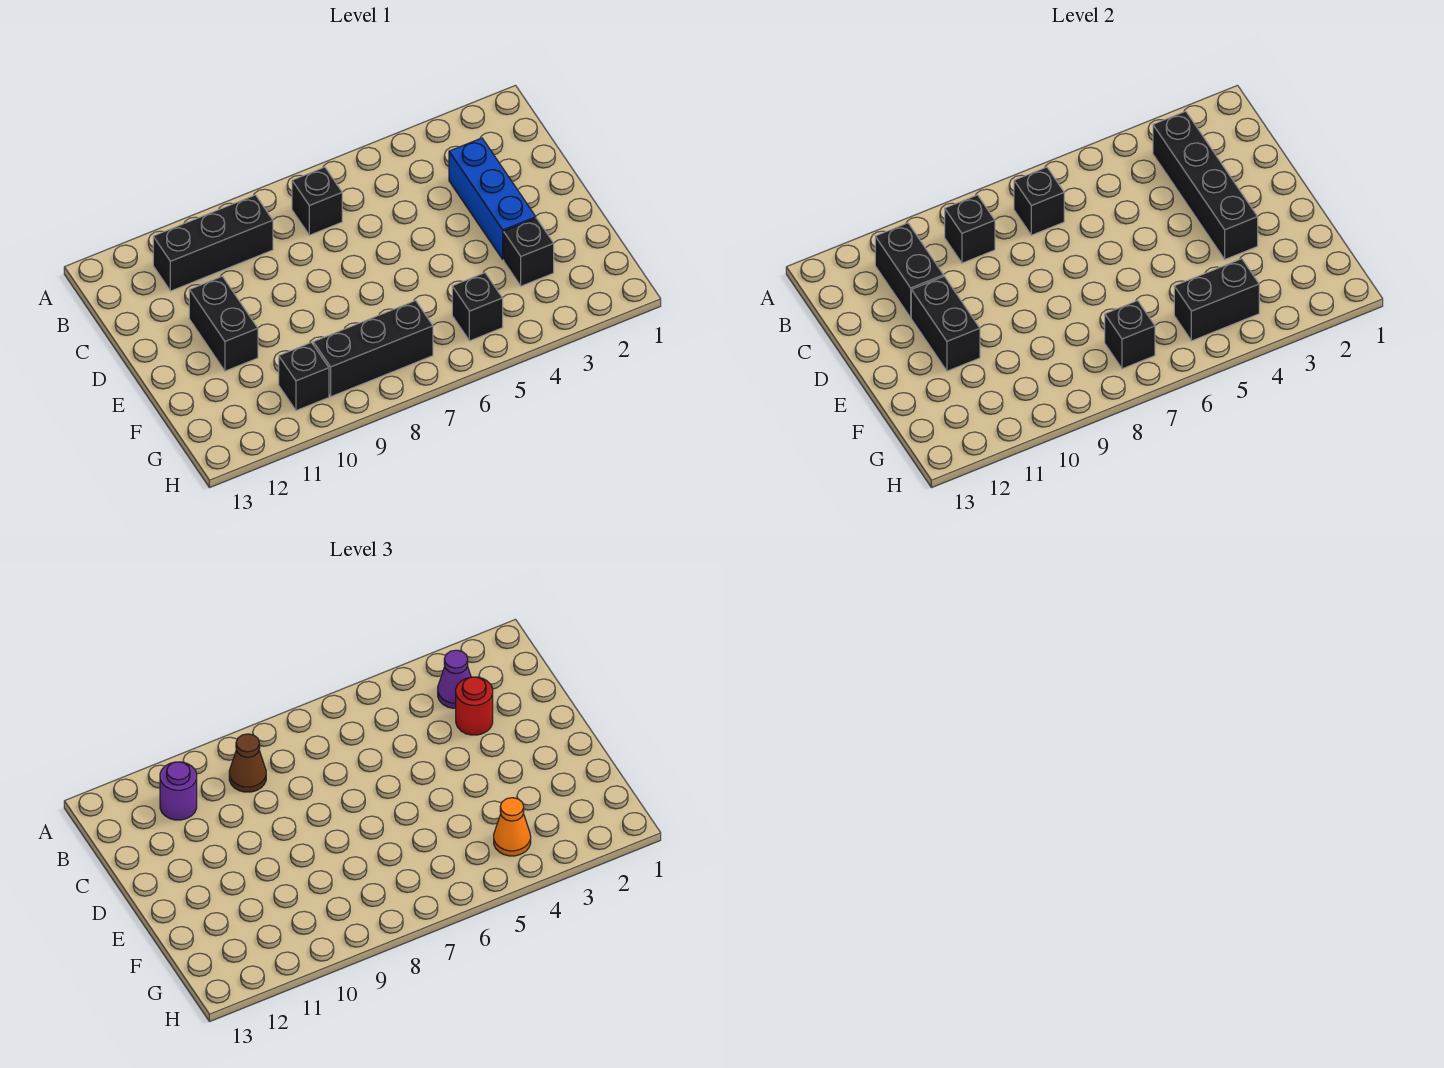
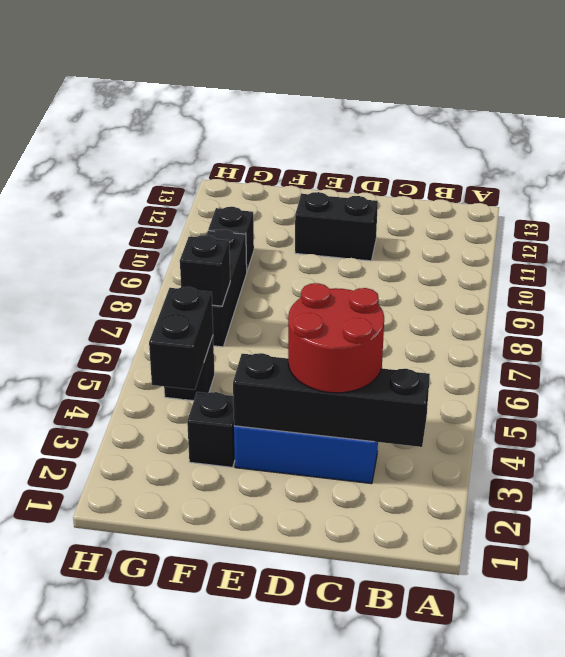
red 2x2 round brick [288,283,384,393] -> red 1x1 round brick [456,677,493,735]
none -> black 1x1 brick [292,167,342,235]
none -> black 1x3 brick [153,195,273,291]
none -> black 1x1 brick [1014,167,1064,235]

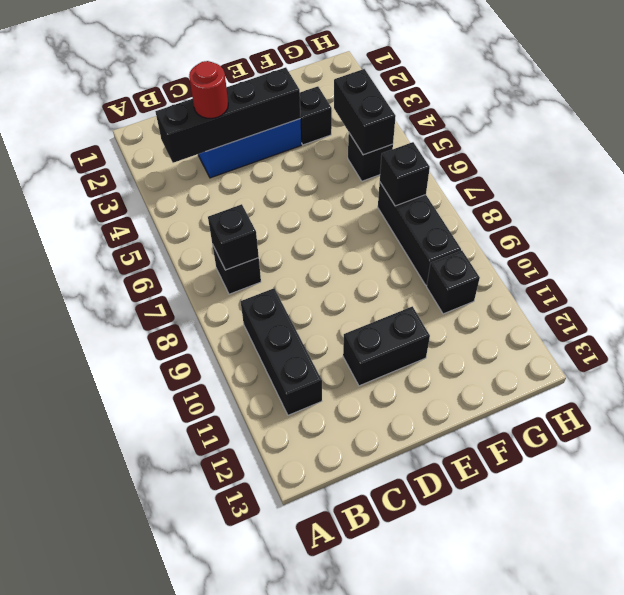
none -> black 1x1 brick [945,195,995,263]
none -> black 1x2 brick [875,223,944,318]
none -> black 1x2 brick [911,276,980,371]

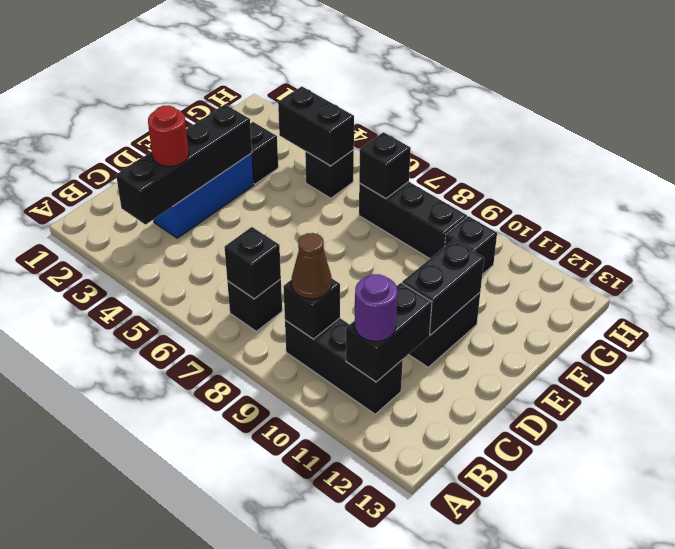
none -> purple 1x1 cone [438,650,471,708]
none -> orange 1x1 cone [494,798,531,856]

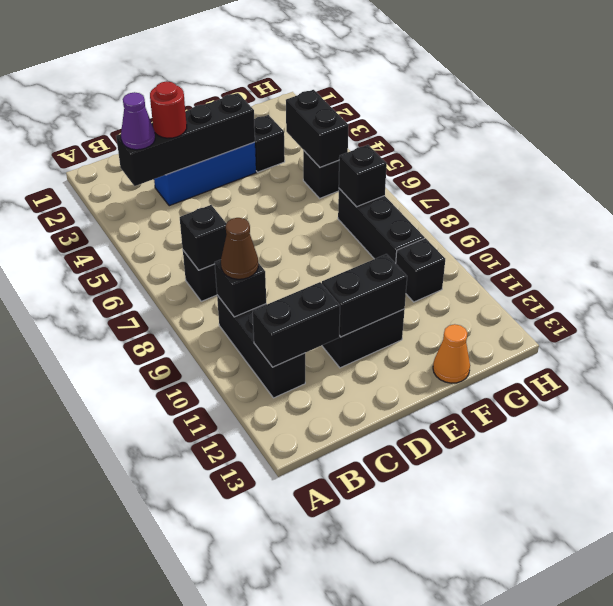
orange 1x1 cone [433,324,470,383] -> orange 1x1 cone moved to [494,798,531,856]
none -> purple 1x1 round brick [160,762,197,820]

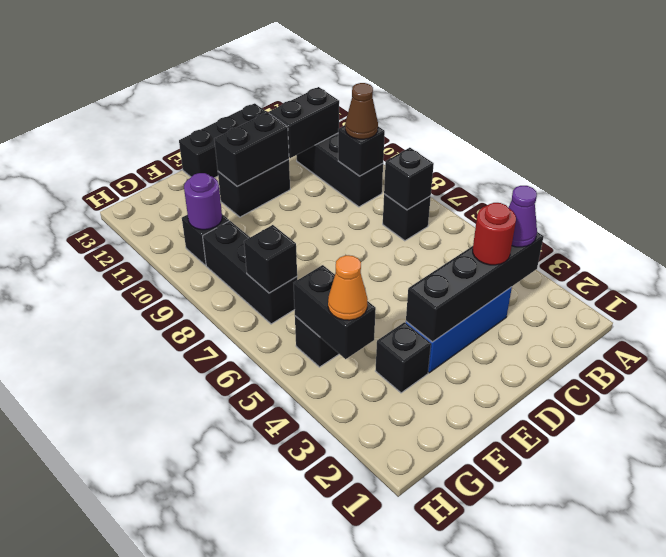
black 1x3 brick [179,103,267,178] -> none
purple 1x1 round brick [184,173,222,230] -> purple 1x1 round brick moved to [160,762,197,820]

